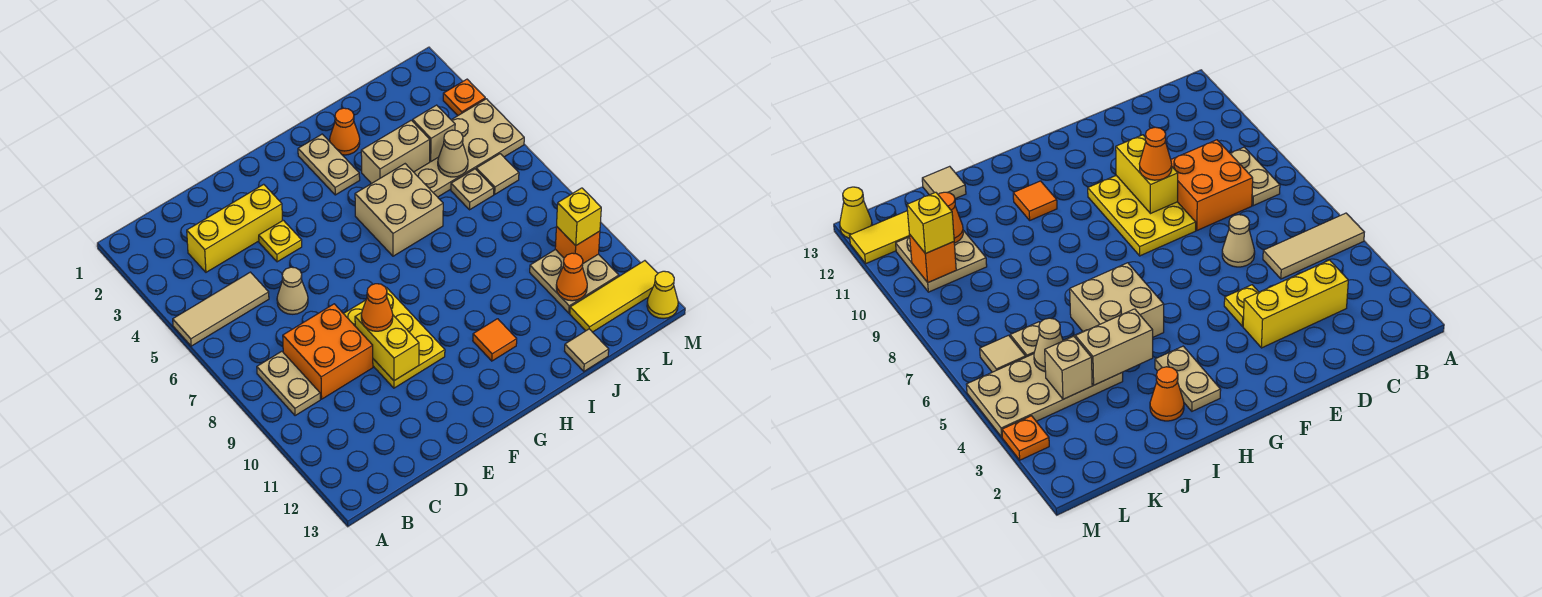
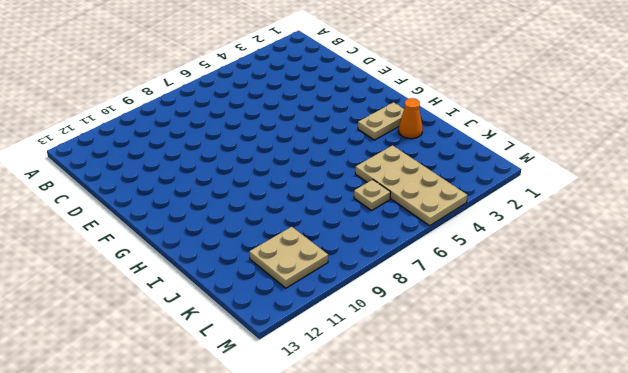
none -> tan 1x3 tile [173,272,269,346]
none -> tan 1x2 plate [257,351,320,416]
none -> yellow 1x3 brick [187,184,282,272]

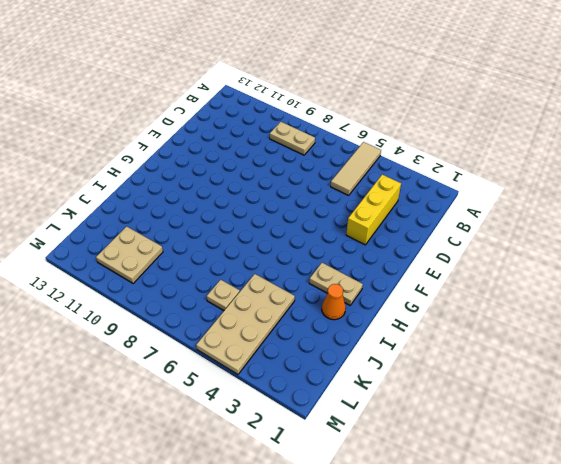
none -> orange 2x2 brick [283,304,373,399]
none -> tan 1x1 cone [277,267,308,314]
none -> yellow 1x1 plate [259,220,302,262]

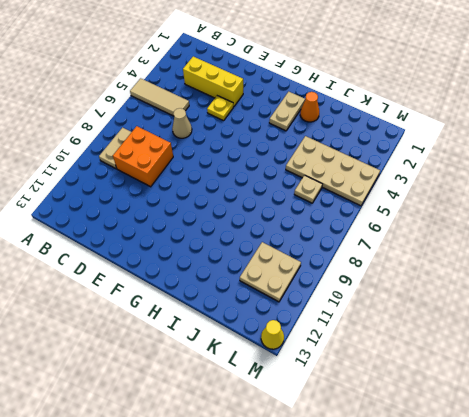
none -> yellow 2x3 plate [344,288,445,388]
none -> tan 2x2 brick [355,164,443,256]
none -> orange 1x1 tile [473,319,517,361]

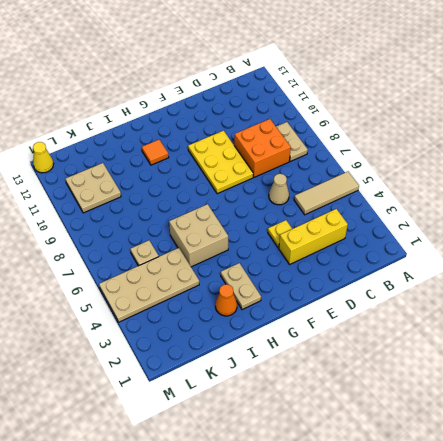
none -> tan 1x1 tile [565,329,609,371]
none -> yellow 1x3 tile [570,261,658,332]
none -> tan 1x1 tile [476,154,519,194]

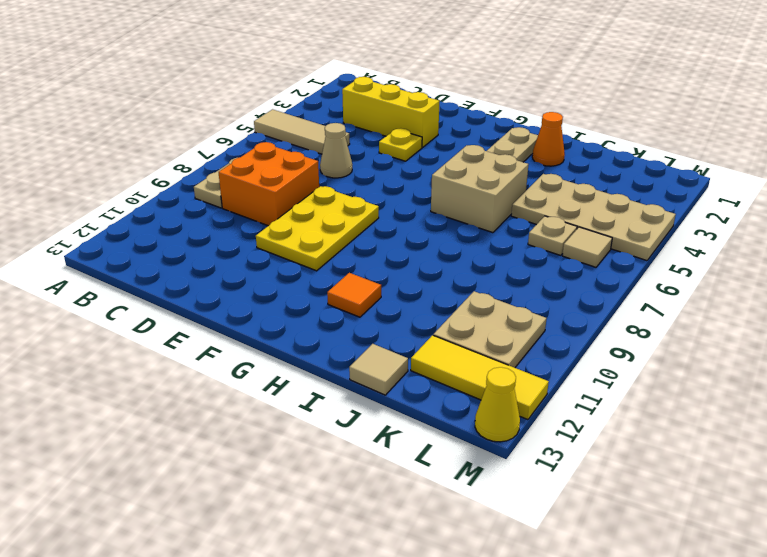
none -> orange 1x1 plate [443,79,485,115]
none -> yellow 1x2 brick [355,313,419,381]
none -> tan 1x2 brick [361,120,430,184]

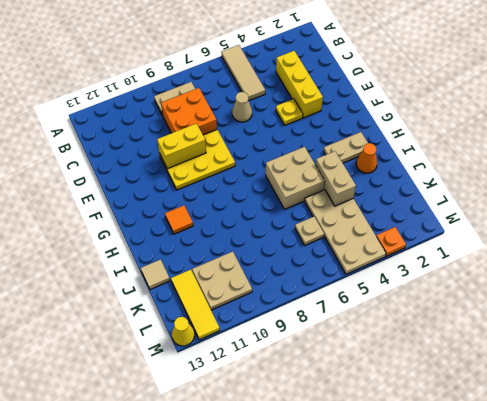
none -> tan 1x1 tile [476,154,519,194]
none -> tan 1x1 brick [413,105,455,161]
none -> tan 1x1 cone [438,130,468,177]

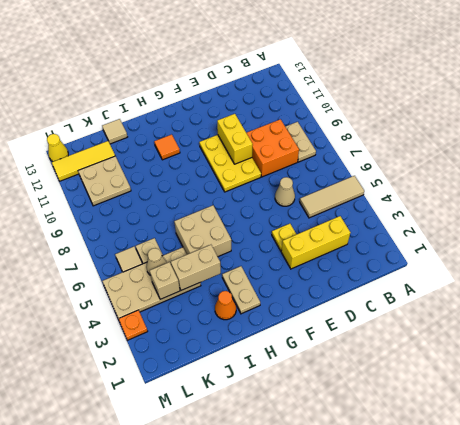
none -> orange 1x1 cone [556,253,587,301]
none -> orange 1x1 brick [555,227,600,263]
none -> orange 1x1 cone [361,284,393,331]

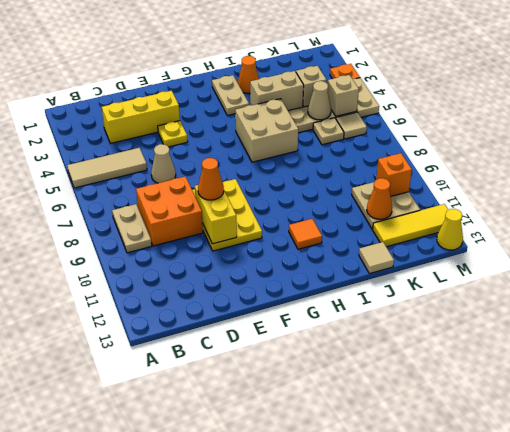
tan 1x1 brick [328,75,359,116] -> none
none -> yellow 1x1 brick [557,188,601,246]

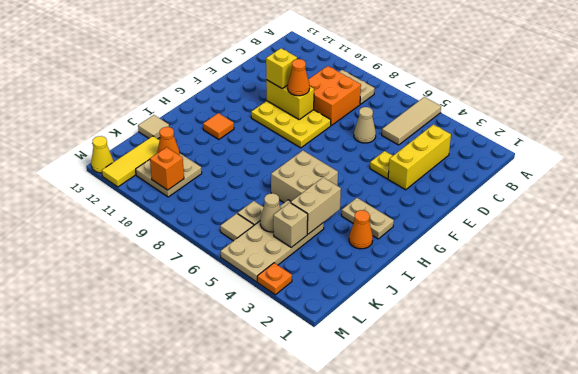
yellow 1x1 brick [266,48,297,88] -> yellow 1x1 brick moved to [557,188,601,246]

